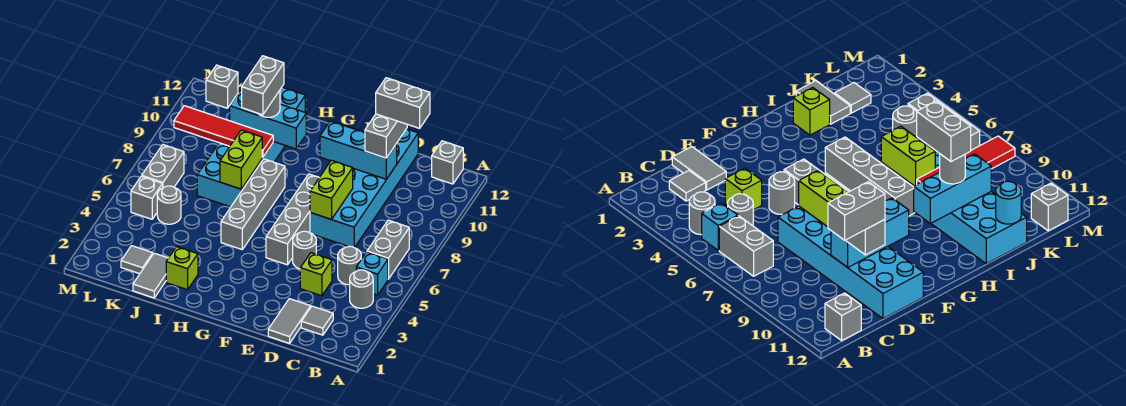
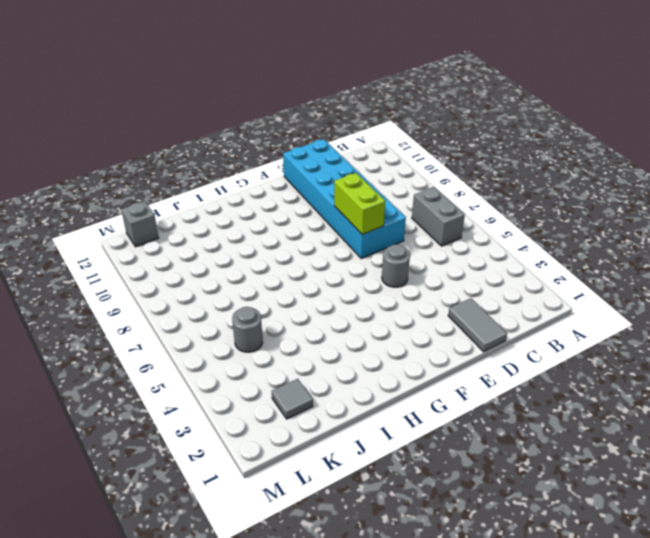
none -> grey 1x1 round brick [350,270,373,308]
none -> cyan 1x1 brick [356,252,388,295]
none -> grey 1x1 brick [432,141,463,184]
none -> grey 1x1 tile [301,306,333,335]

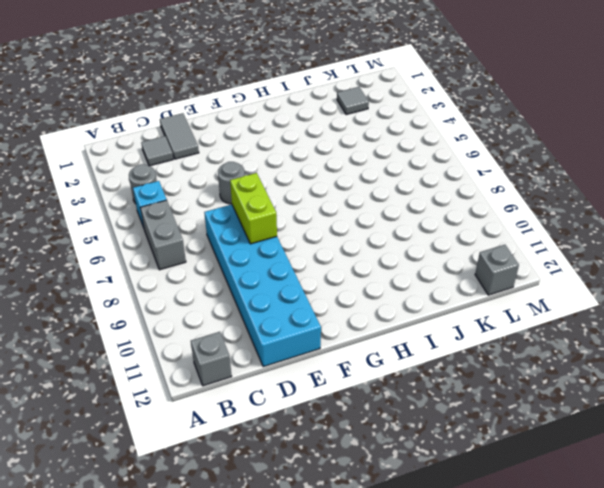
none -> grey 1x1 round brick [338,246,361,285]
none -> lime 1x1 brick [300,253,332,296]
none -> grey 1x4 brick [266,174,319,265]
none -> grey 1x4 brick [221,159,285,249]

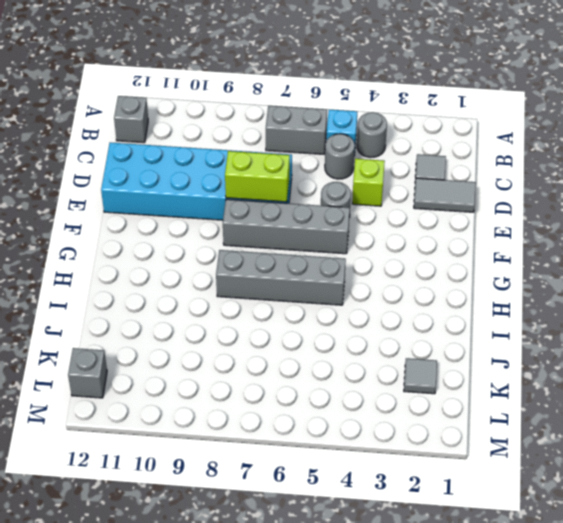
none -> lime 1x1 brick [166,247,198,290]
none -> cyan 2x6 brick [197,87,305,207]
none -> grey 1x2 tile [133,253,168,298]
none -> grey 1x1 round brick [157,186,181,224]

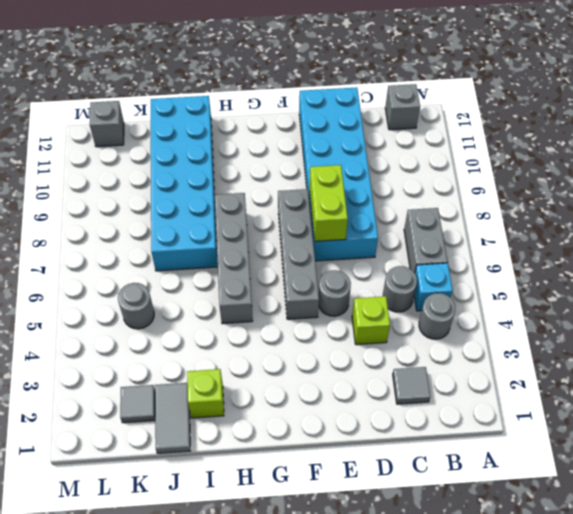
none -> grey 1x2 tile [268,299,311,343]
none -> grey 1x1 brick [131,176,163,219]
none -> grey 1x2 brick [142,145,184,188]
none -> cyan 1x3 brick [320,121,397,179]

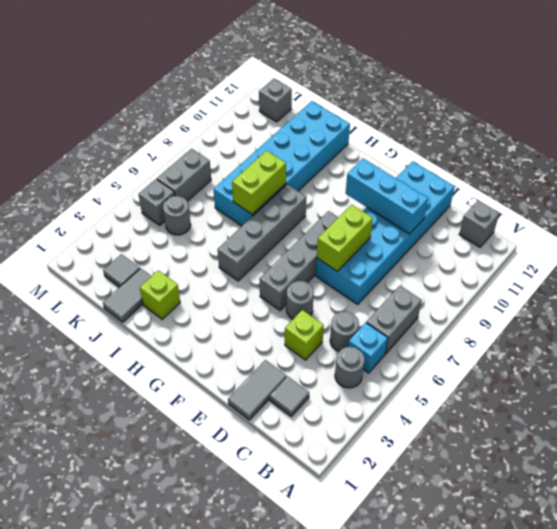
none -> cyan 1x3 brick [230,91,306,149]
none -> red 1x4 tile [174,106,273,157]
none -> cyan 1x1 round brick [996,181,1021,224]
none -> grey 1x2 brick [365,114,407,158]

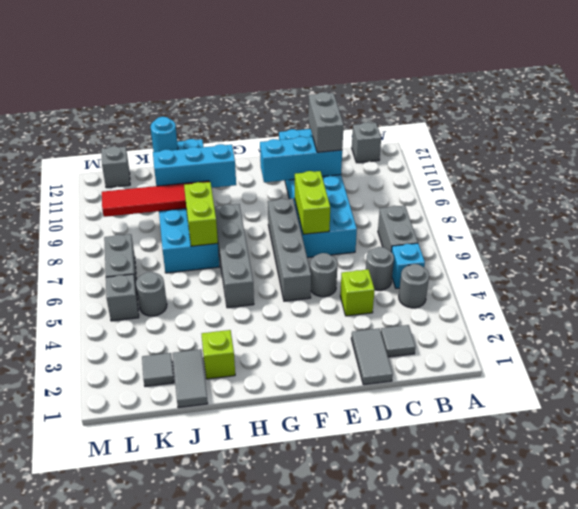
none -> grey 1x1 round brick [258,91,280,117]
none -> grey 1x2 brick [376,78,430,128]
none -> grey 1x2 brick [242,56,284,115]

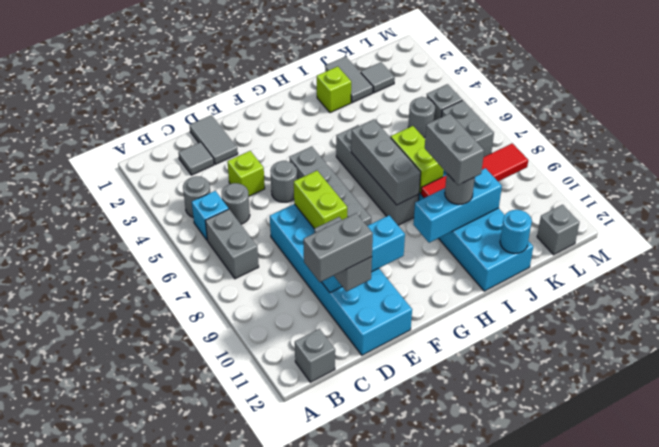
grey 1x3 brick [351,119,421,205] -> none

